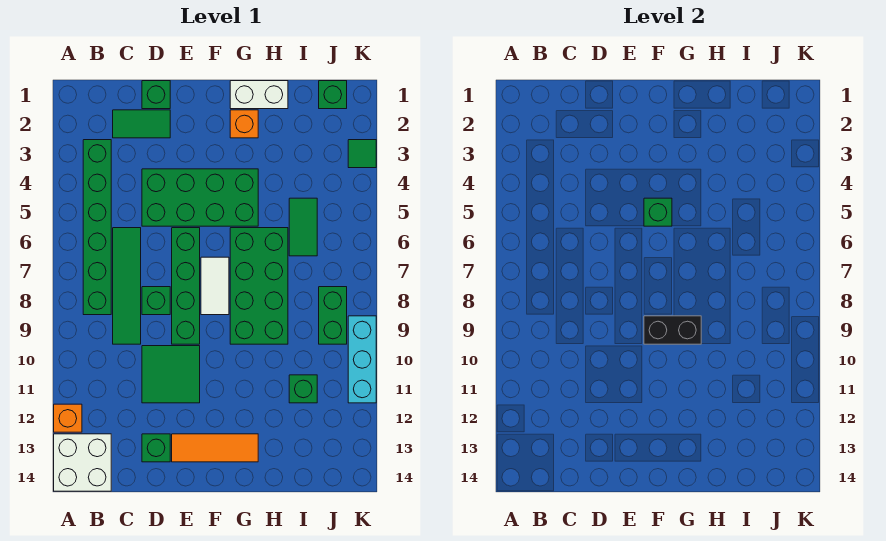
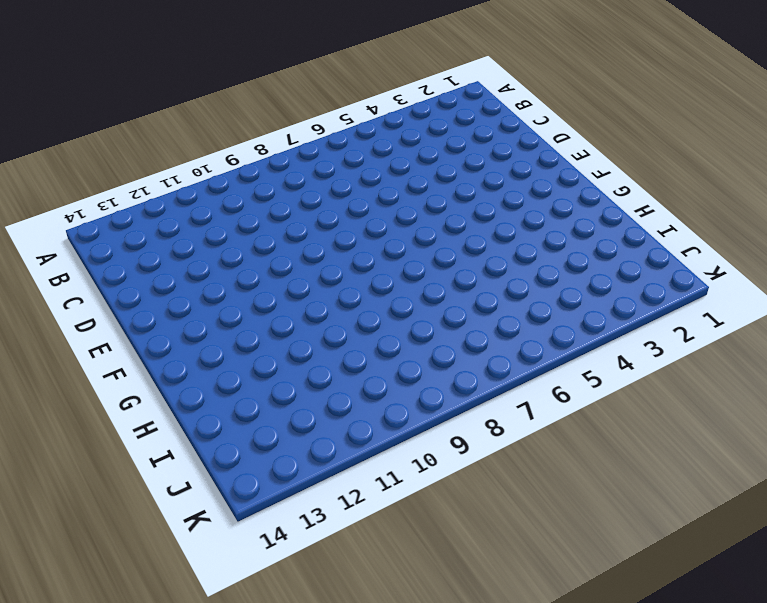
none -> orange 1x1 brick [54,404,82,432]
none -> white 2x2 brick [54,434,111,491]
none -> green 1x6 brick [83,140,111,315]

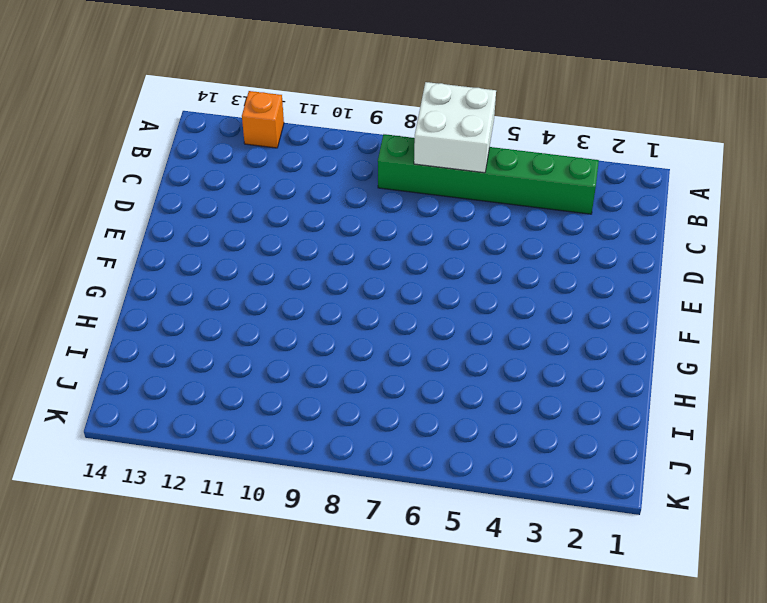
white 2x2 brick [414,82,496,173] -> white 2x2 brick moved to [54,434,111,491]
none -> green 1x2 tile [113,110,170,138]
none -> green 1x4 tile [113,228,141,344]
none -> green 1x1 brick [142,81,170,109]

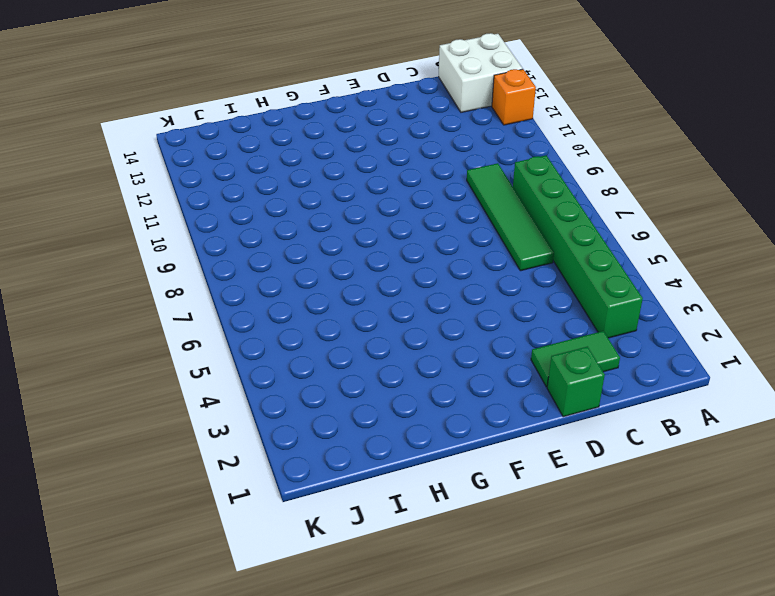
none -> green 2x4 brick [142,169,258,226]
none -> green 1x1 brick [142,287,170,315]
none -> green 2x2 tile [142,346,200,403]

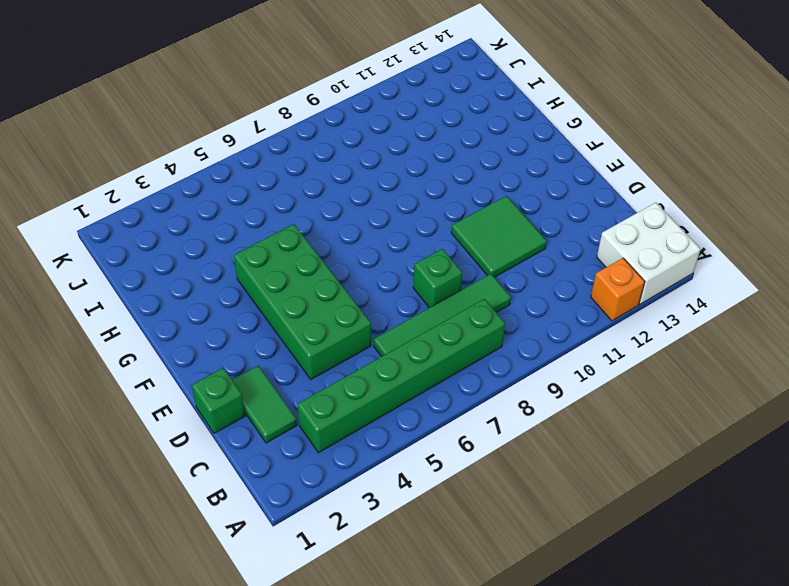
none -> green 1x1 brick [142,434,170,462]
none -> green 1x4 brick [172,228,200,344]
none -> orange 1x3 tile [172,434,258,462]

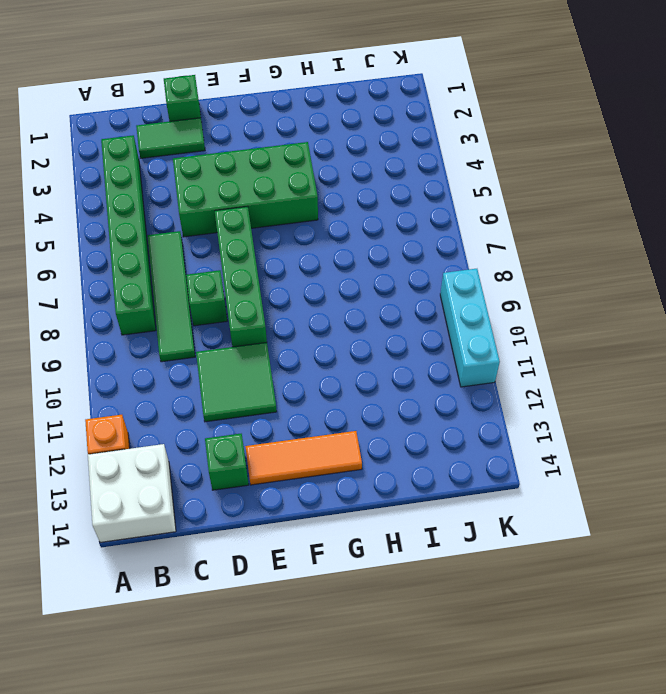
none -> white 1x2 tile [201,257,229,315]
none -> white 1x2 brick [230,81,288,109]
none -> orange 1x1 brick [230,110,258,138]

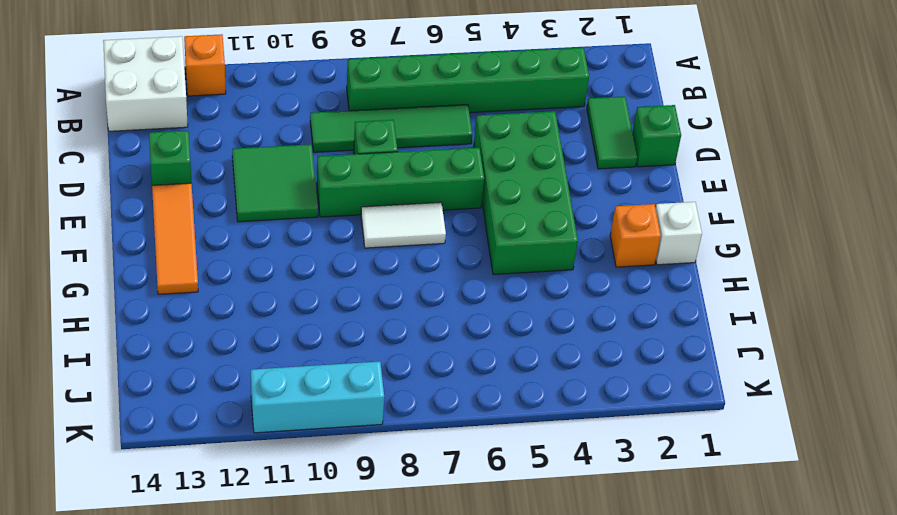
white 1x1 brick [656,202,702,265] -> white 1x2 brick [230,81,288,109]
none -> green 2x4 brick [230,228,288,344]
none -> green 1x2 tile [289,198,317,256]
none -> green 1x1 brick [289,375,317,403]

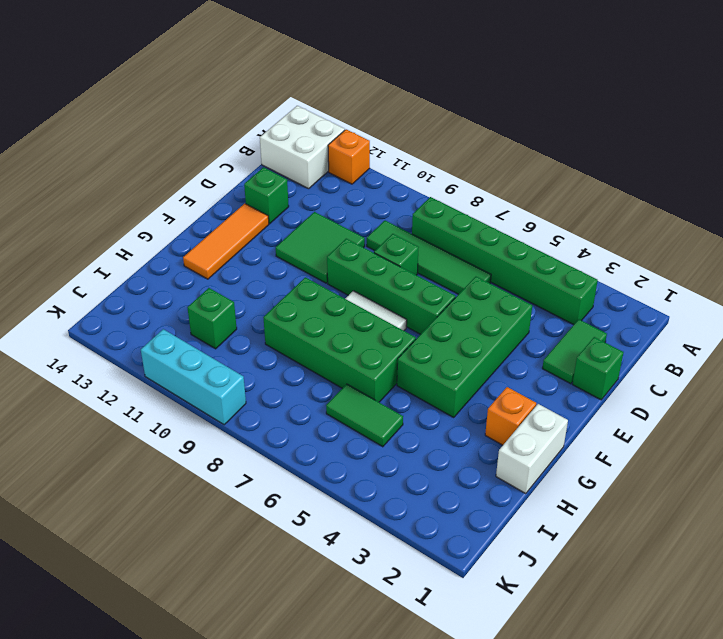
none -> green 1x1 brick [319,81,347,109]
none -> green 1x2 brick [319,287,347,344]
none -> green 1x1 tile [348,140,376,168]

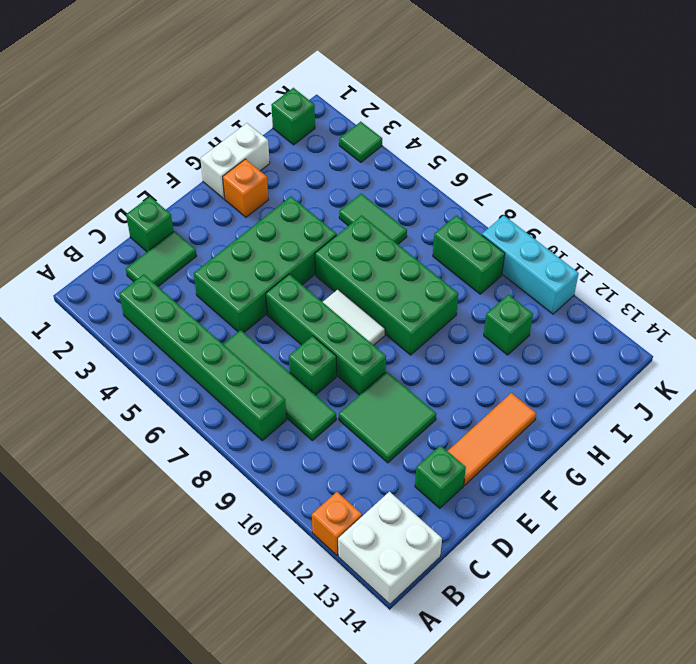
none -> green 1x1 brick [644,198,672,226]
none -> black 1x2 brick [644,316,701,344]

